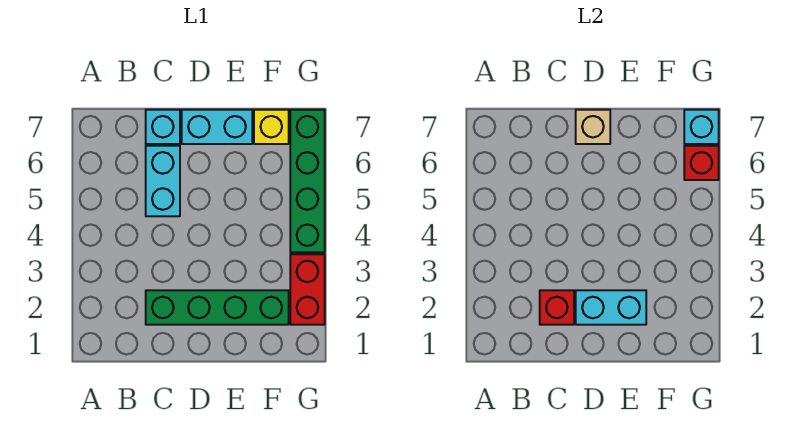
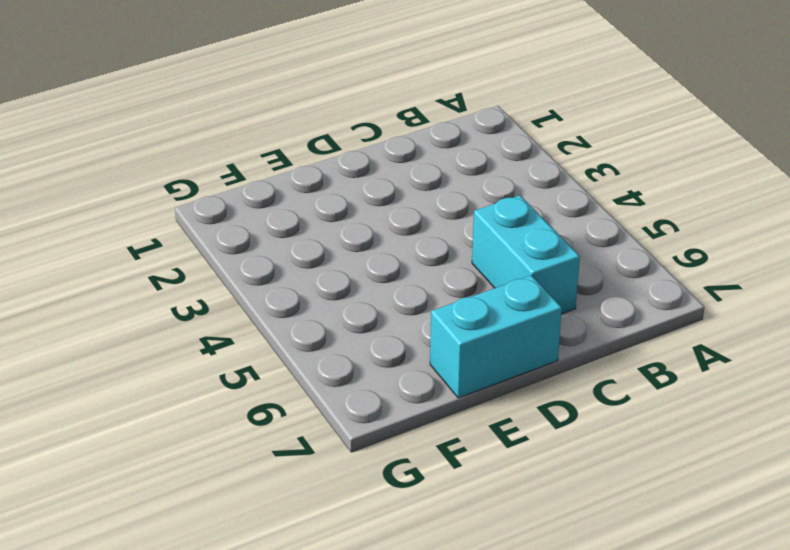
none -> green 1x4 brick [146,290,289,325]
none -> cyan 1x1 brick [146,110,180,144]
none -> yellow 1x1 brick [254,110,289,144]

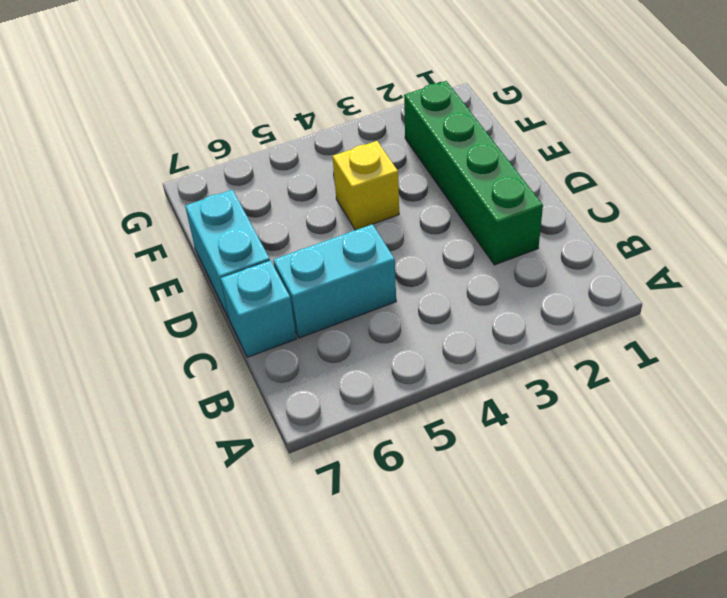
yellow 1x1 brick [332,141,399,230] -> yellow 1x1 brick moved to [254,110,289,144]
none -> red 1x2 brick [290,254,325,325]
none -> green 1x4 brick [290,110,325,252]
none -> red 1x1 brick [540,290,574,325]

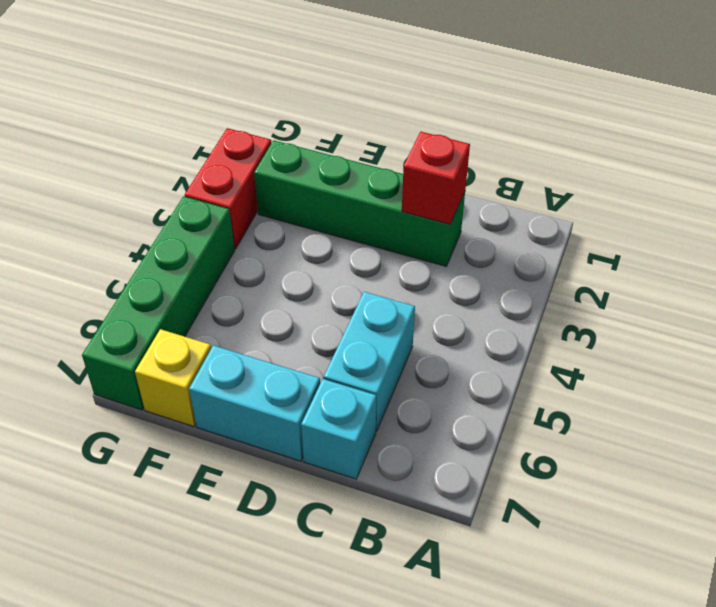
none -> cyan 1x2 brick [576,290,646,325]
none -> tan 1x1 brick [576,110,610,144]
none -> red 1x1 brick [684,146,719,180]

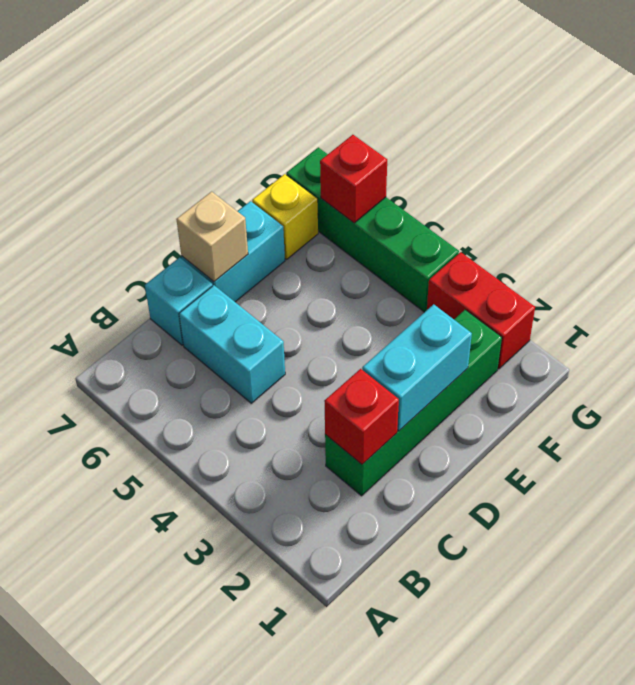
none -> cyan 1x1 brick [684,110,719,144]

